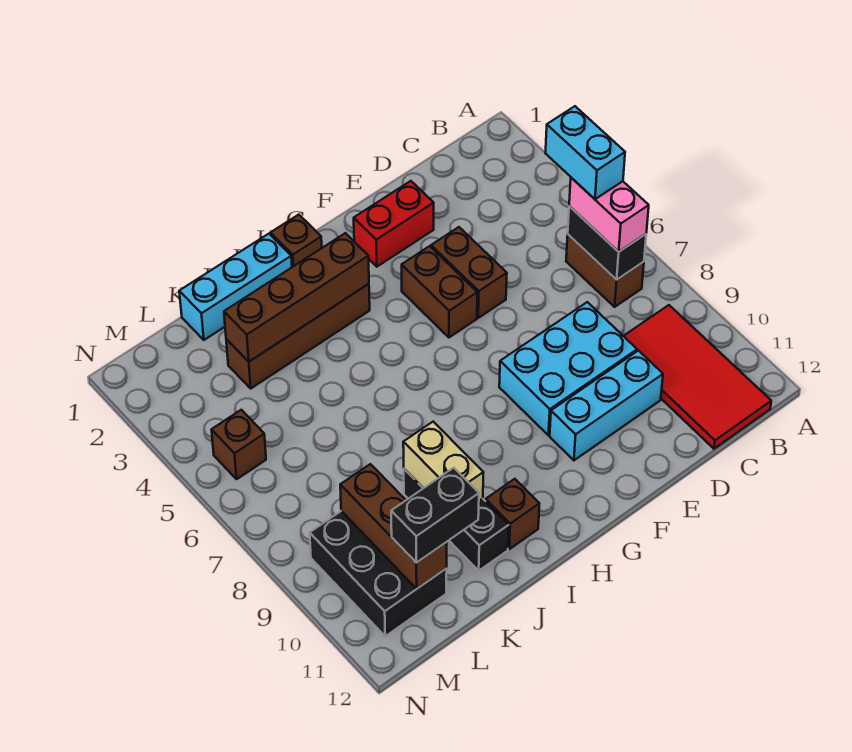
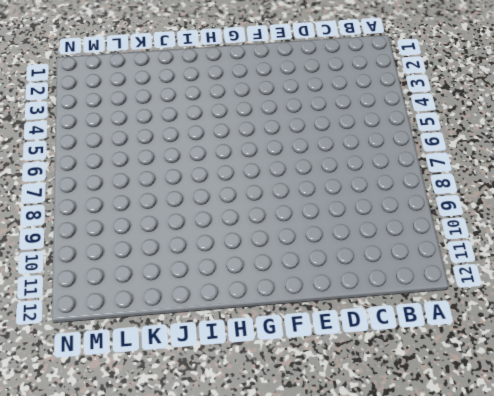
none -> brown 1x2 brick [566,235,644,307]
none -> red 2x4 tile [624,305,771,449]
none -> cyan 2x3 brick [499,302,637,435]

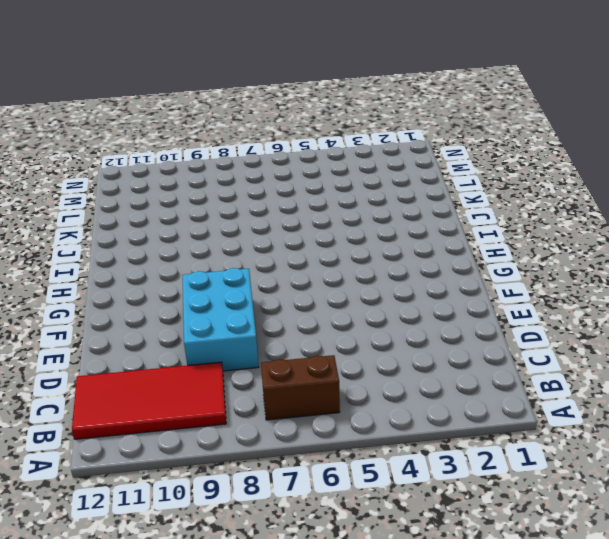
none -> cyan 1x3 brick [550,351,663,460]
none -> red 1x2 brick [354,181,434,267]
none -> brown 1x2 brick [431,227,507,318]

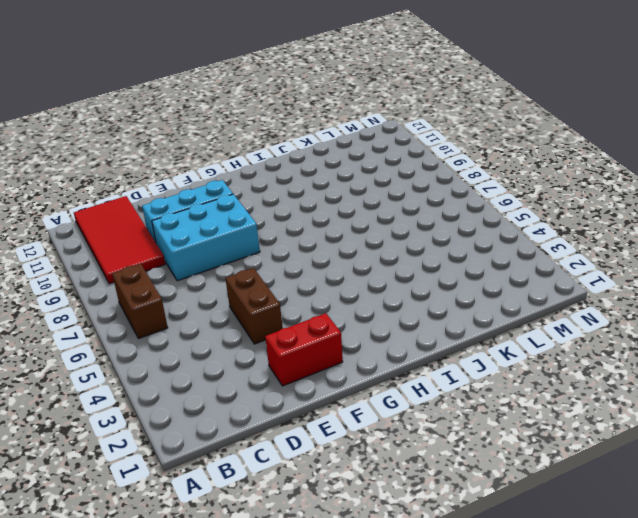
none -> brown 1x2 brick [402,246,477,337]
none -> brown 1x1 brick [270,215,322,267]
none -> brown 1x4 brick [226,284,370,388]

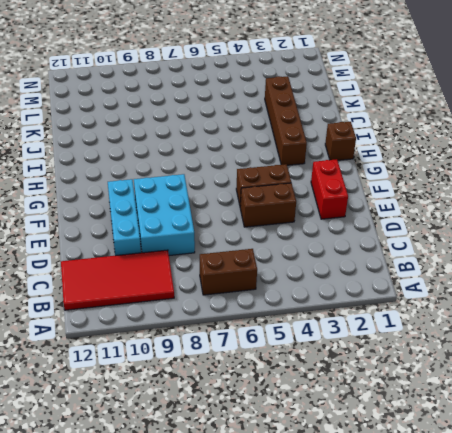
none -> cyan 1x3 brick [179,234,292,340]
none -> brown 1x1 brick [486,479,539,549]
none -> black 1x3 brick [404,469,509,571]

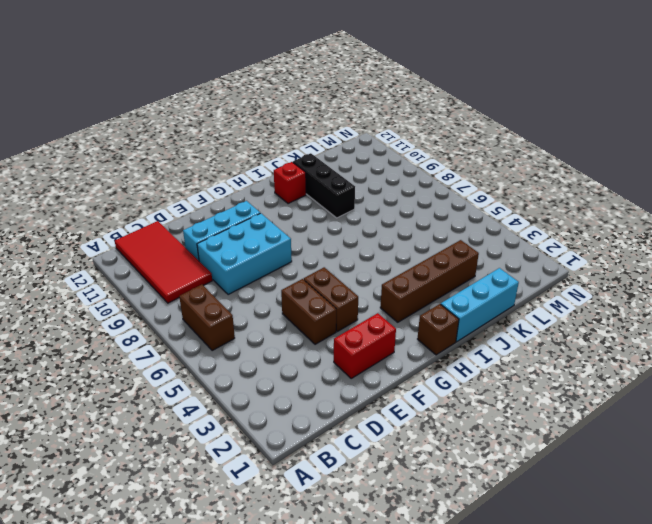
red 1x1 brick [274,162,306,204] -> brown 1x1 brick [486,479,539,549]
none -> black 2x3 brick [310,511,447,636]
none -> brown 1x1 brick [212,410,266,479]
none -> black 1x2 brick [568,206,646,280]

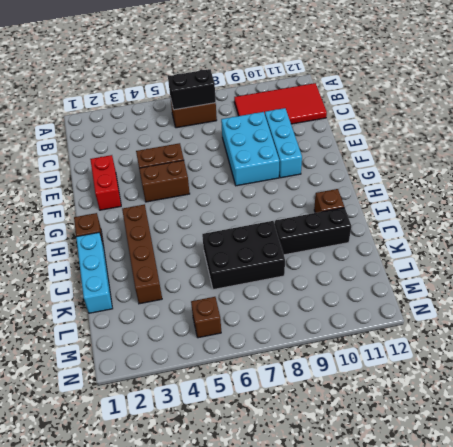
black 2x3 brick [202,221,285,290] -> black 2x3 brick moved to [310,511,447,636]
none -> brown 1x4 brick [224,233,369,362]
none -> tan 1x2 brick [403,422,484,501]
none -> brown 1x3 brick [340,464,447,589]

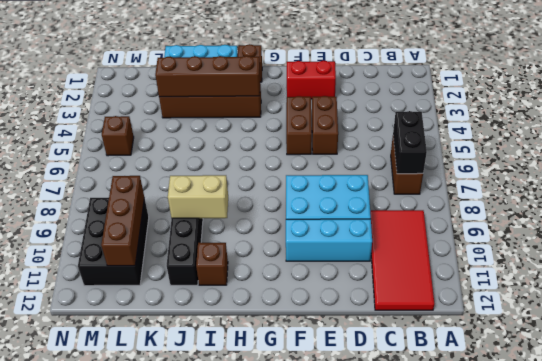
tan 1x2 brick [168,175,228,218] -> tan 1x2 brick turned to [403,422,484,501]
none -> pink 1x2 brick [569,178,649,252]
none -> black 1x2 brick [391,468,479,563]
none -> cyan 1x2 brick [545,106,625,199]

